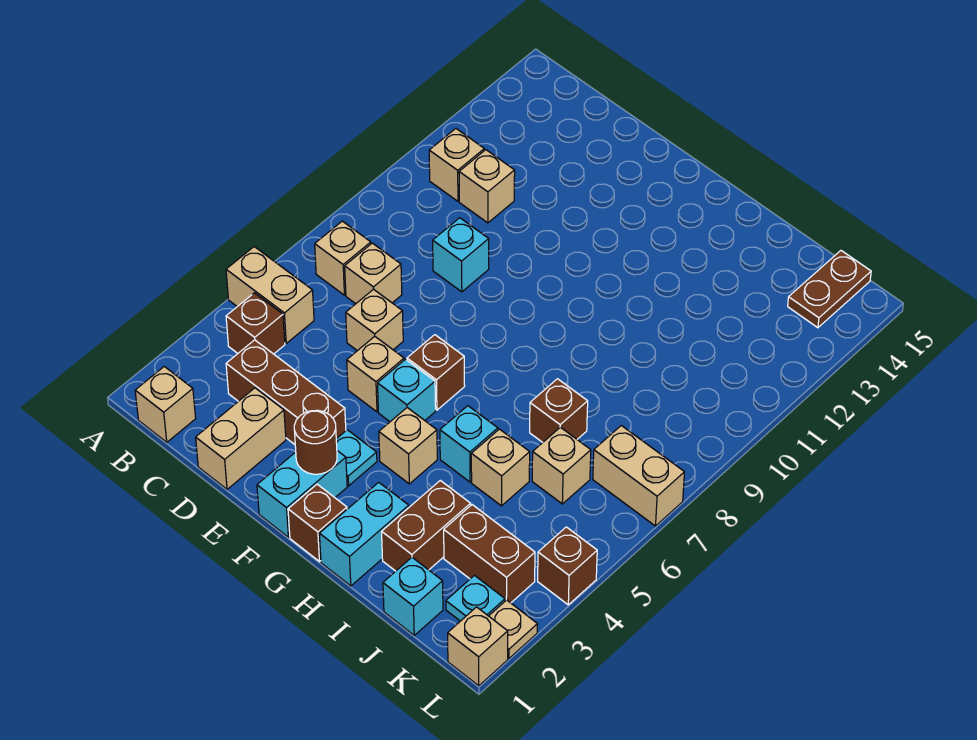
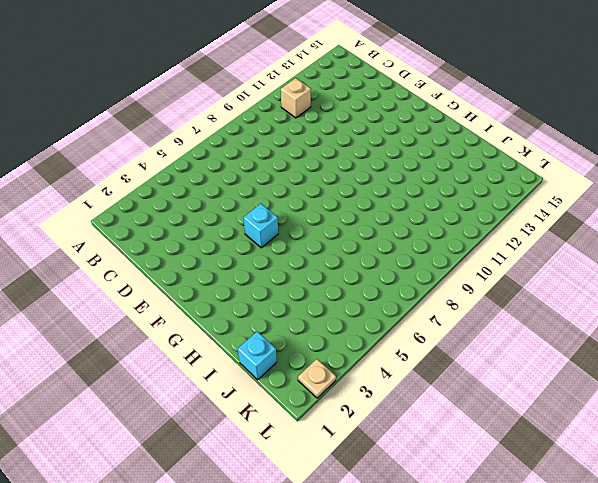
none -> tan 1x2 brick [226,247,314,343]
none -> tan 1x1 brick [135,367,196,442]
none -> brown 1x1 brick [226,293,285,354]
none -> tan 1x1 brick [315,221,371,295]

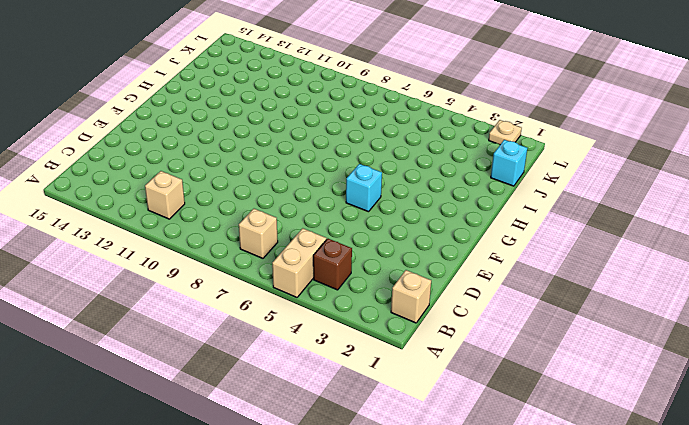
none -> brown 1x3 brick [226,340,346,444]
none -> tan 1x1 brick [345,243,402,304]
none -> tan 1x1 brick [459,150,515,223]
none -> tan 1x2 brick [196,388,286,489]

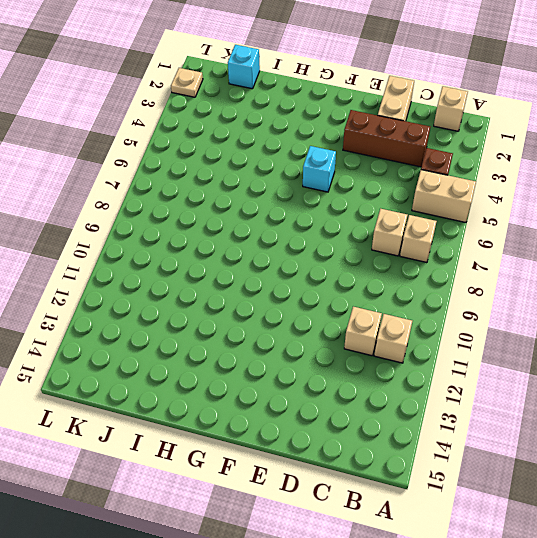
none -> tan 1x1 brick [346,289,403,351]
none -> cyan 1x1 brick [433,218,489,292]
none -> tan 1x1 brick [347,336,404,412]
none -> cyan 1x2 brick [257,451,347,537]

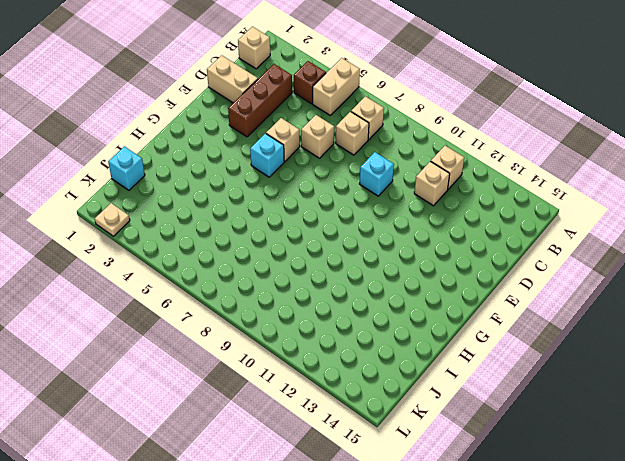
none -> cyan 1x2 brick [257,451,347,537]
none -> cyan 1x1 plate [336,430,377,486]
none -> brown 1x1 brick [407,335,465,410]
none -> brown 1x1 brick [288,484,347,561]

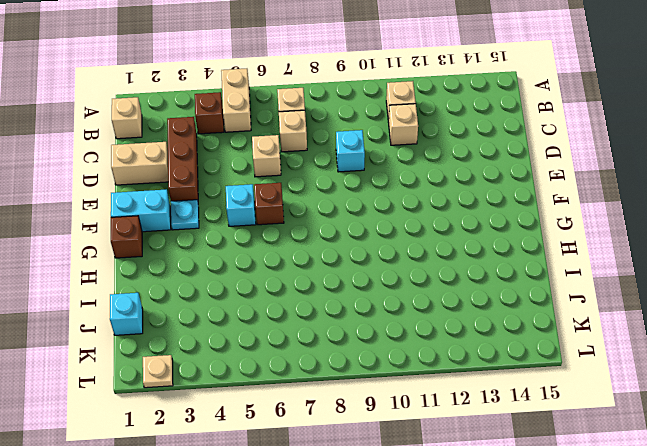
none -> tan 1x1 brick [347,336,404,412]
none -> tan 1x1 brick [379,408,437,484]
none -> cyan 1x2 brick [319,482,409,586]
none -> cyan 1x1 brick [440,406,498,482]

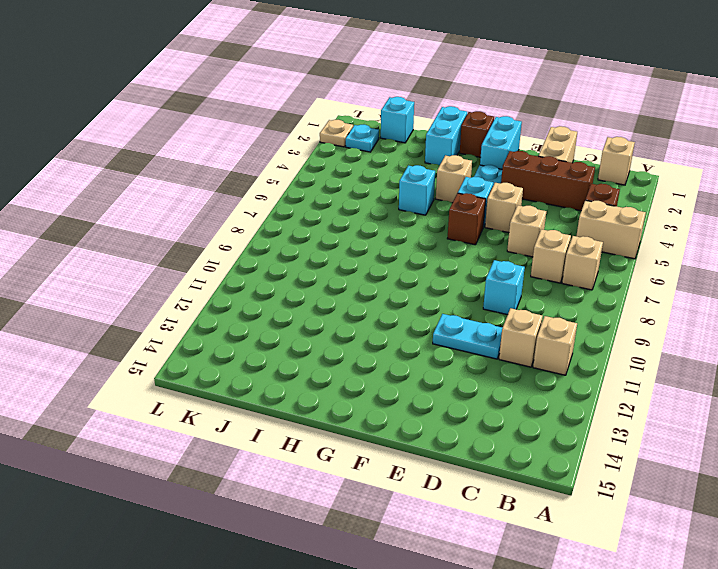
cyan 1x2 plate [433,314,503,359] -> none
none -> brown 1x2 brick [382,480,471,571]
none -> tan 1x1 brick [471,429,530,506]
none -> brown 1x1 brick [530,379,588,443]
none -> brown 1x2 brick [444,505,535,603]

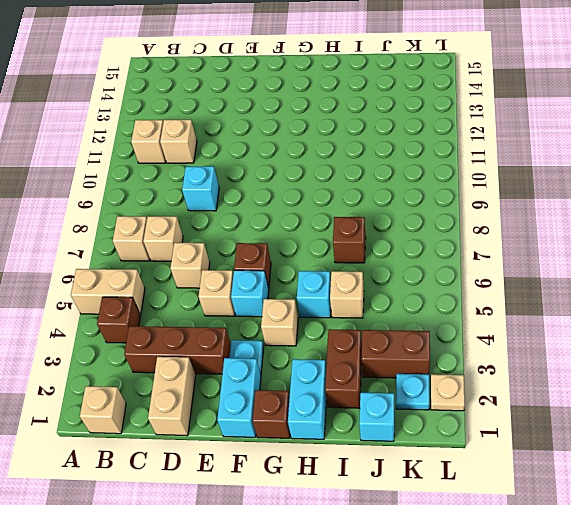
none -> tan 1x1 brick [532,427,591,504]
none -> tan 1x2 brick [593,426,684,526]
none -> brown 1x2 plate [788,251,871,328]
none -> tan 1x1 brick [448,607,508,686]

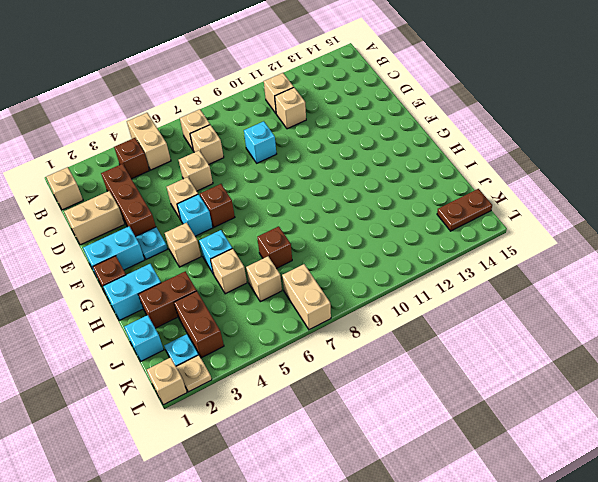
none -> brown 1x1 brick [538,527,597,605]
none -> brown 1x1 round brick [294,410,337,474]

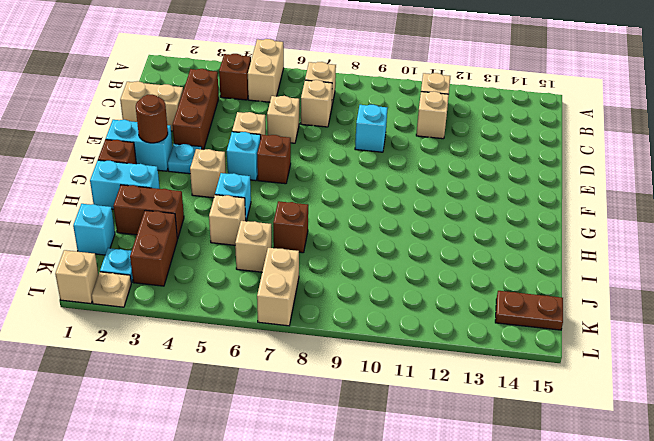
none -> tan 1x1 brick [135,367,196,442]
none -> brown 1x1 brick [538,527,597,605]

